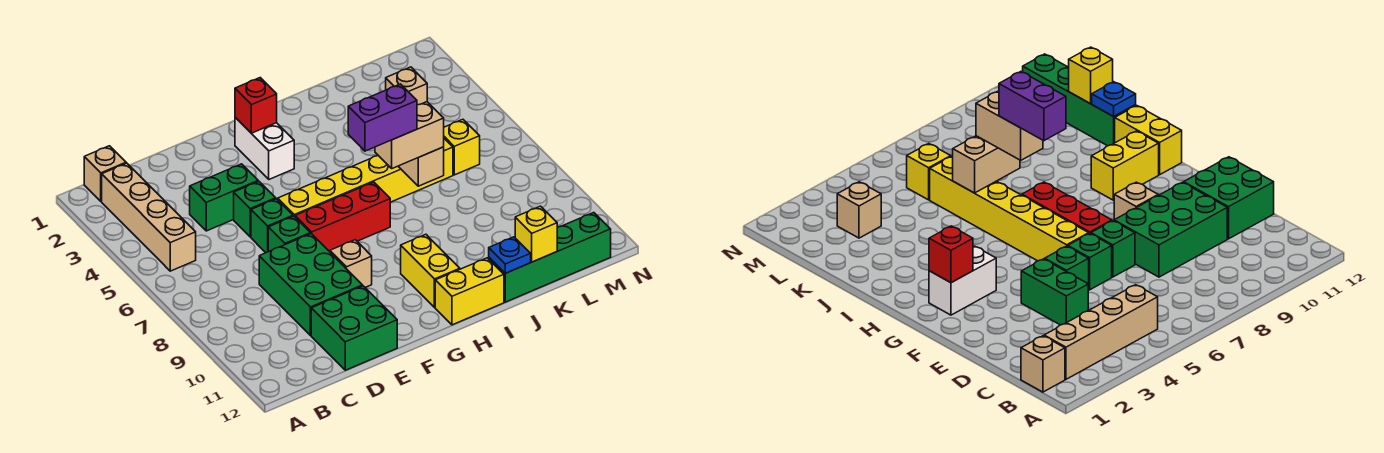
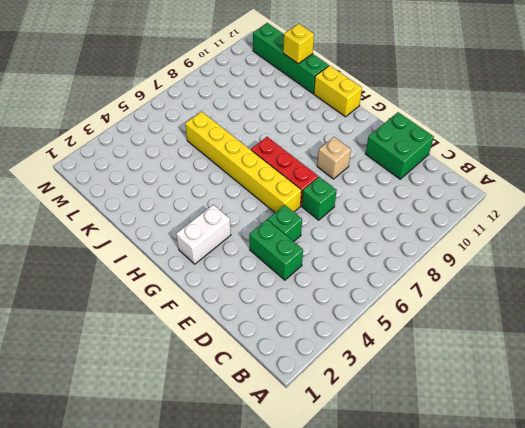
none -> tan 1x1 brick [84,146,126,201]
none -> tan 1x4 brick [102,163,196,271]
none -> green 2x3 brick [259,234,363,336]

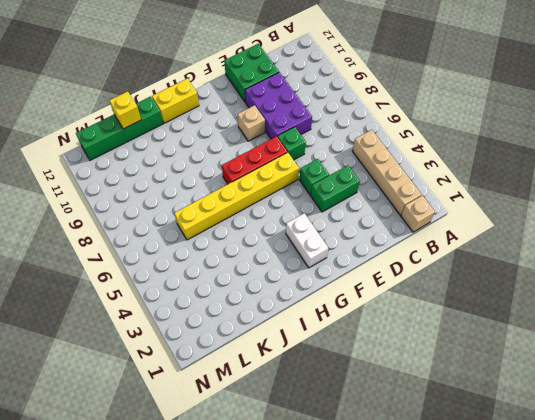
purple 2x3 brick [245,72,312,139] -> green 2x3 brick [259,234,363,336]
none -> green 1x1 brick [251,199,293,253]
none -> yellow 1x2 brick [401,234,460,308]
none -> tan 1x1 brick [386,67,427,105]

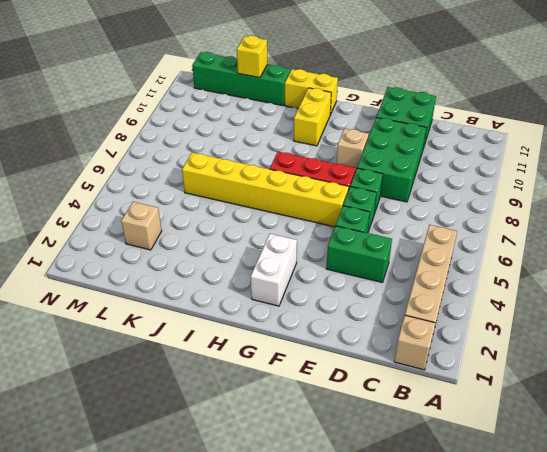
none -> yellow 1x1 brick [444,119,480,175]
none -> red 1x1 brick [235,78,277,133]
none -> tan 1x2 brick [398,147,444,186]

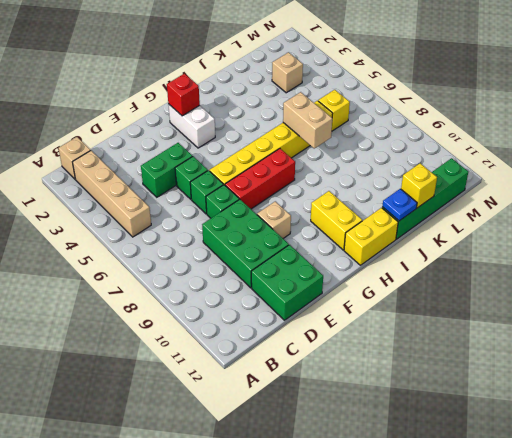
none -> tan 1x2 brick [375,102,444,168]
none -> purple 1x2 brick [348,84,417,151]

